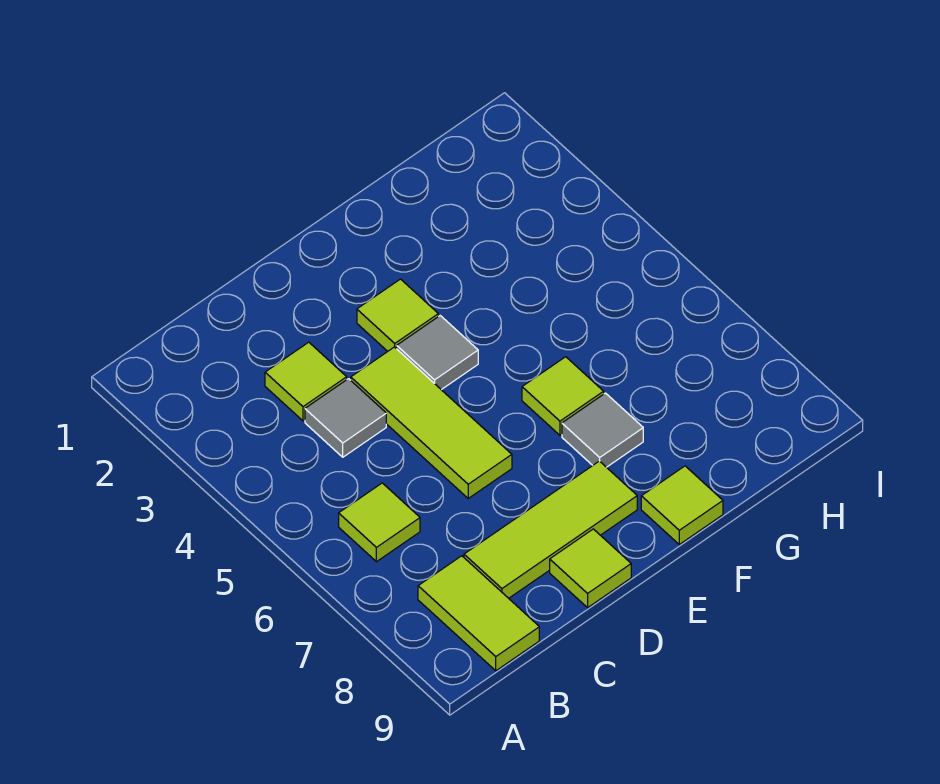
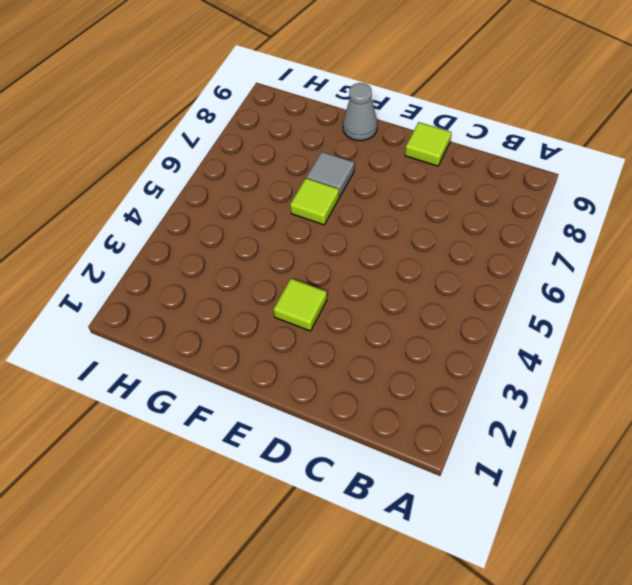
grey 1x1 cone [343,83,377,141] -> lime 1x1 tile [641,466,723,544]
none -> lime 1x1 tile [339,483,420,562]
none -> lime 1x2 tile [418,556,539,671]
none -> lime 1x1 tile [265,342,347,421]

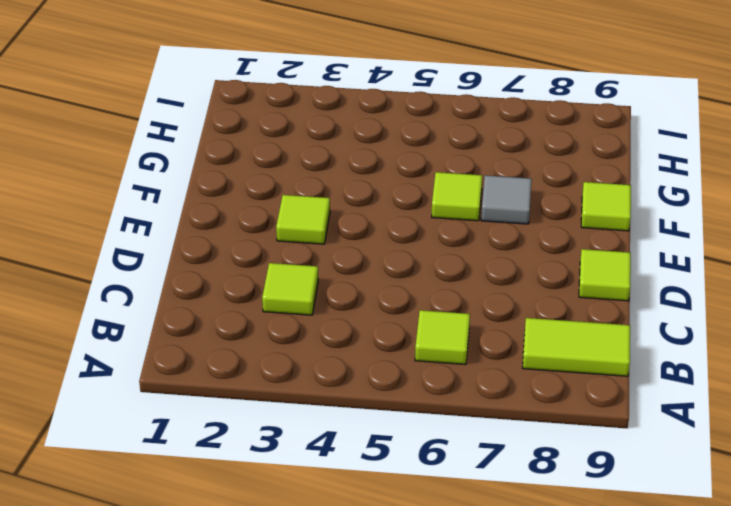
none -> grey 1x1 tile [305,379,386,457]
none -> lime 1x3 tile [464,461,637,598]
none -> lime 1x3 tile [351,347,512,498]

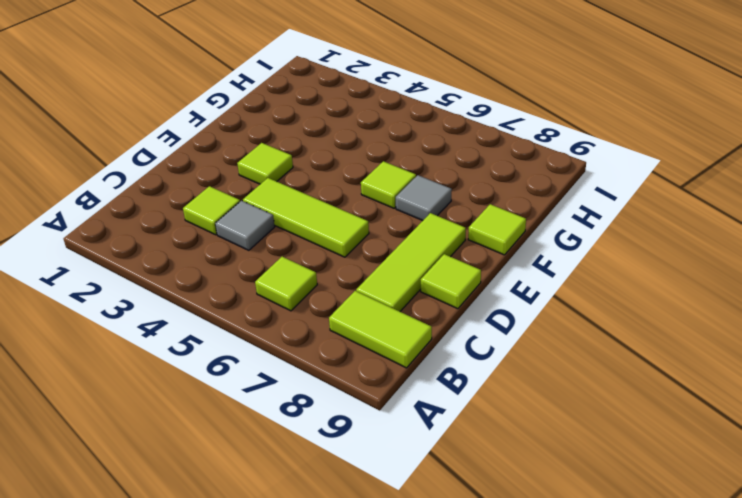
none -> grey 1x1 tile [397,316,478,390]

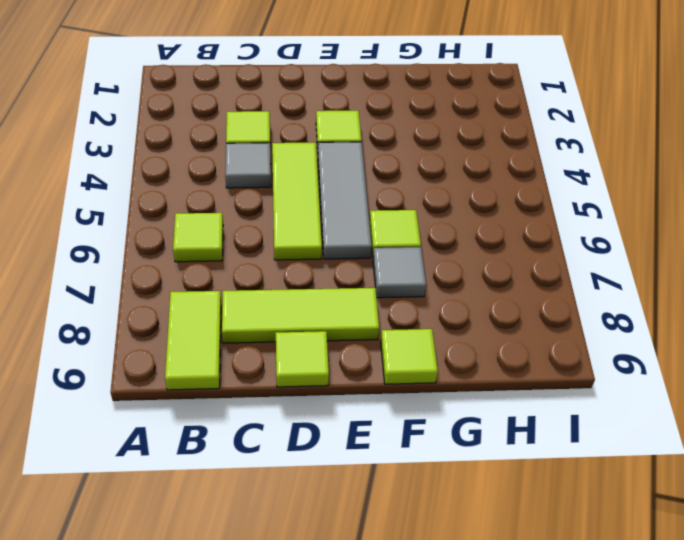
grey 1x3 tile [318,142,372,259] -> grey 1x1 tile [397,316,478,390]

